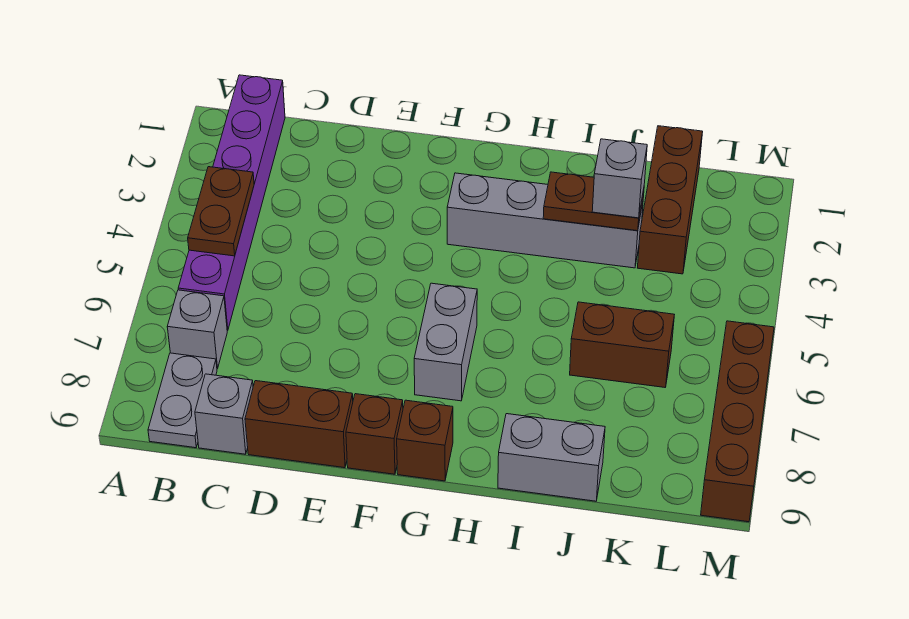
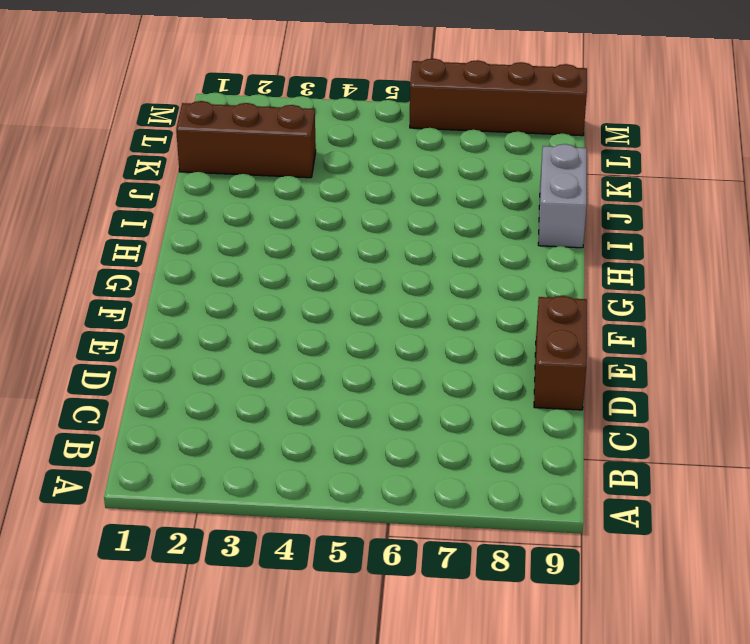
none -> purple 1x6 brick [178,75,285,331]
none -> grey 1x1 brick [167,290,227,369]
none -> grey 1x2 plate [148,353,217,448]

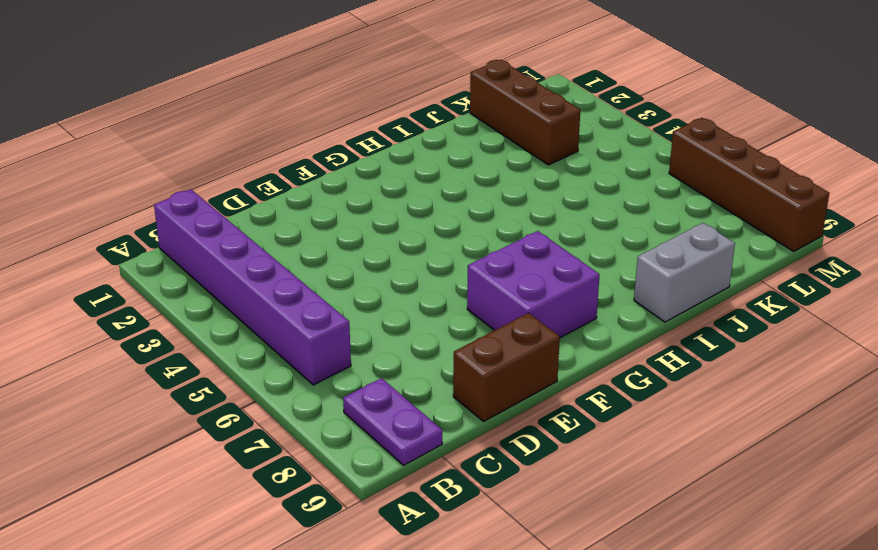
purple 1x2 plate [343,378,442,465] -> grey 1x2 plate [148,353,217,448]
purple 2x2 brick [467,231,600,338] -> grey 1x2 brick [414,283,477,401]
none -> grey 1x1 brick [167,290,227,369]
none -> grey 1x1 brick [195,374,253,454]
none -> brown 1x1 brick [346,394,403,474]

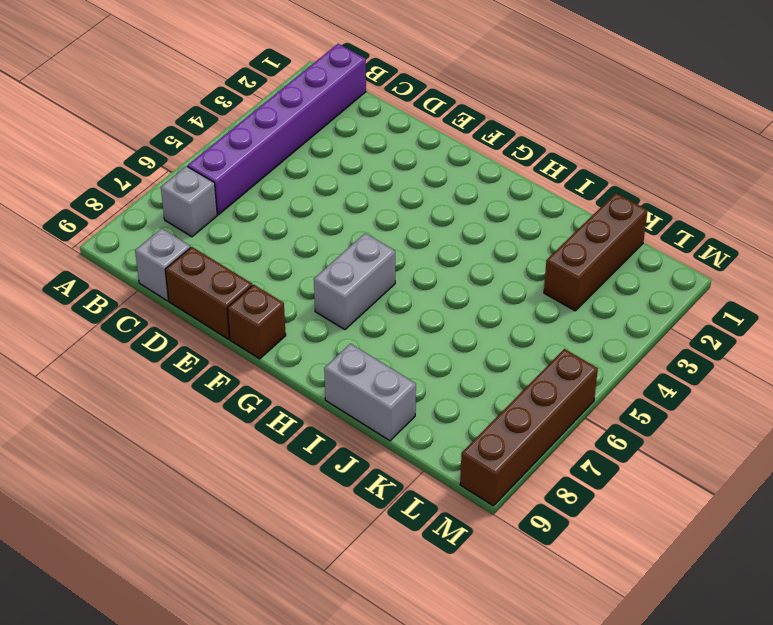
none -> grey 1x2 plate [148,353,217,448]
none -> grey 1x4 brick [447,173,643,268]
none -> brown 1x1 brick [397,400,453,481]

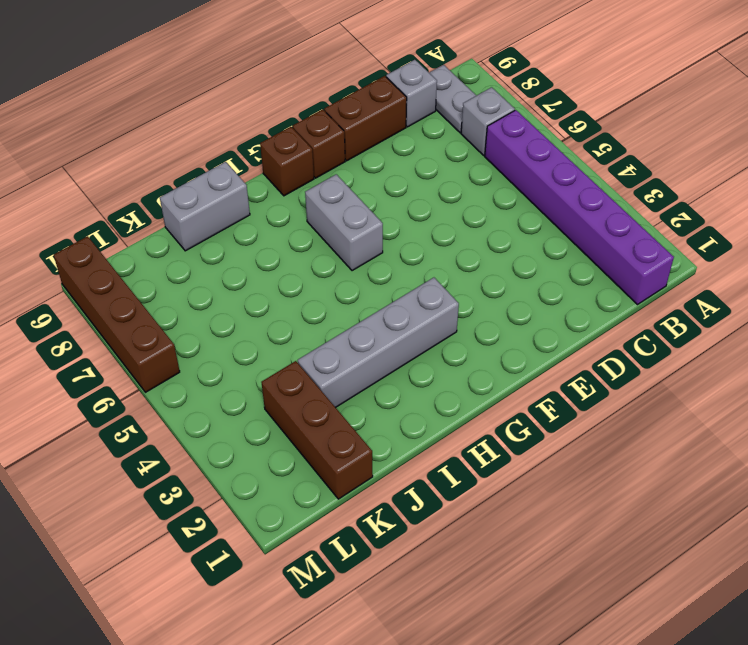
none -> brown 1x2 brick [570,302,674,387]
none -> brown 1x2 plate [188,167,254,256]
none -> brown 1x2 plate [543,172,644,231]

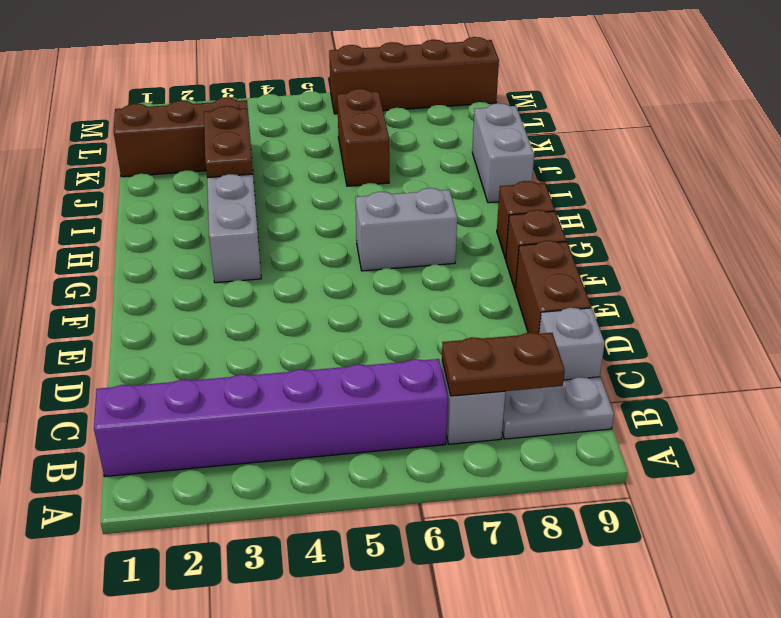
brown 1x2 plate [442,333,565,396] -> brown 1x2 plate moved to [188,167,254,256]
none -> grey 1x1 brick [592,139,647,218]

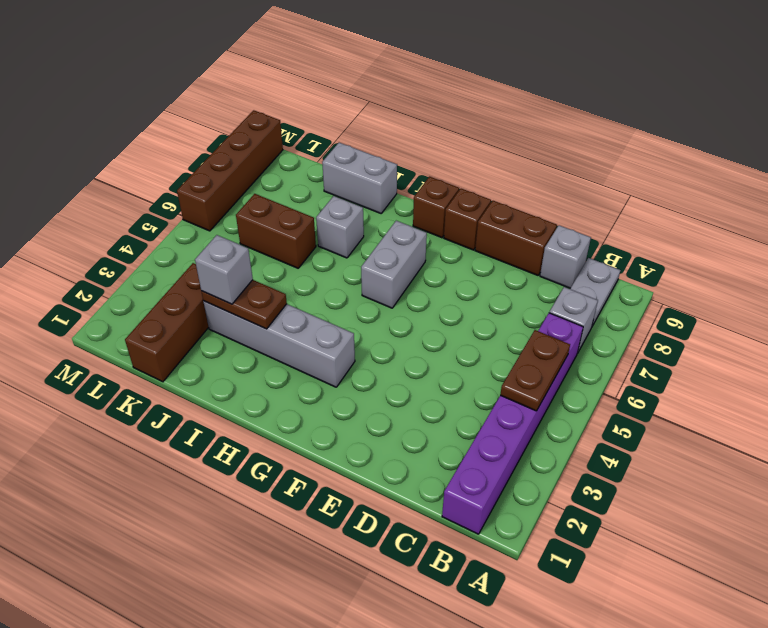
grey 1x1 brick [316,196,364,258] -> none

